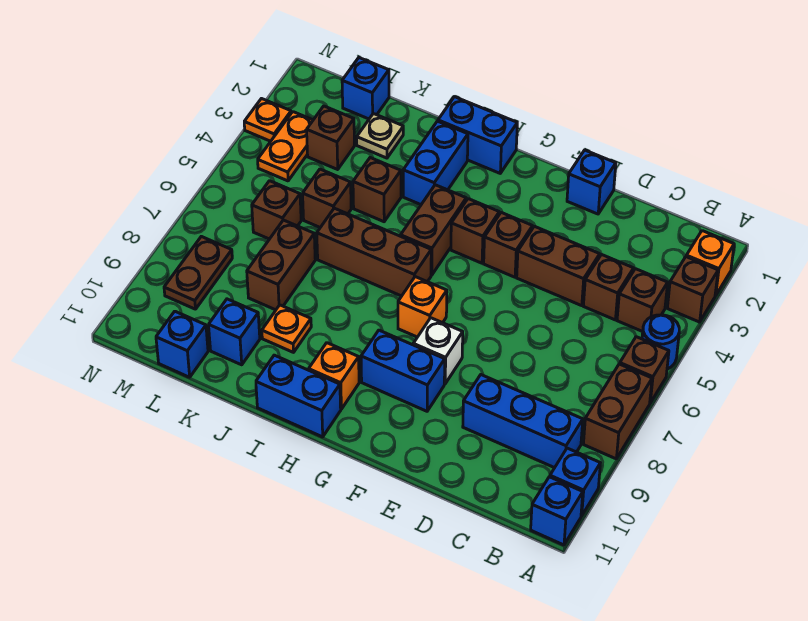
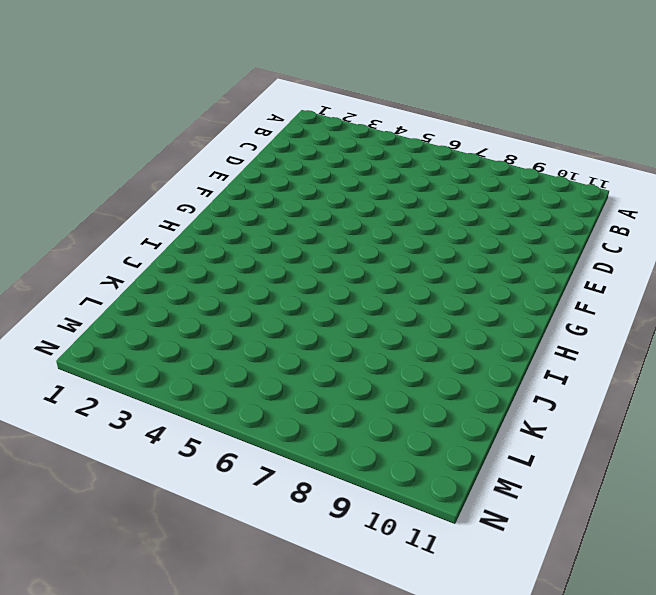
none -> orange 1x1 brick [686,231,734,296]
none -> brown 1x1 brick [667,257,718,322]
none -> blue 1x1 round brick [642,315,679,369]
none -> brown 1x1 brick [620,337,669,403]

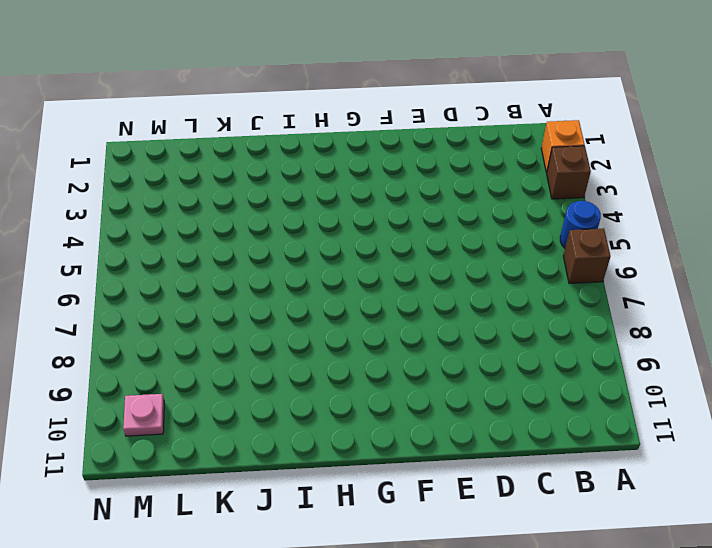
pink 1x1 plate [123,394,164,436] -> none
none -> brown 1x2 brick [584,364,652,459]
none -> blue 1x1 brick [550,448,600,516]
none -> blue 1x1 brick [531,477,583,545]
none -> brown 1x1 brick [617,269,668,332]

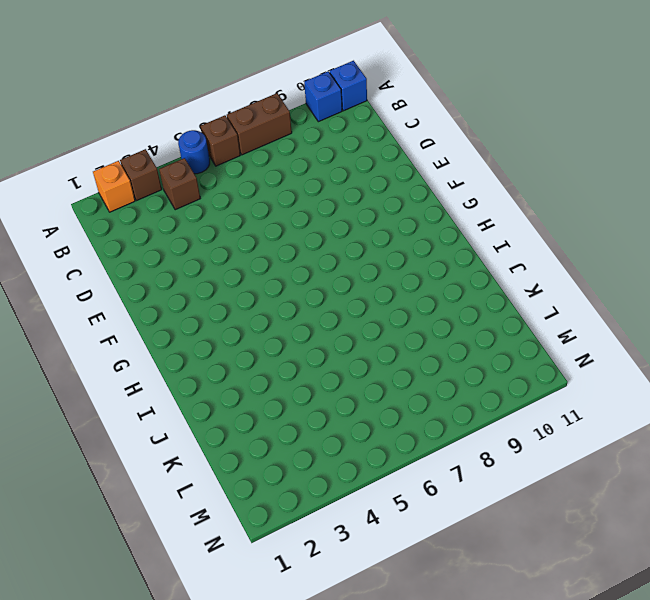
none -> blue 1x3 brick [463,375,583,468]
none -> brown 1x1 brick [583,254,634,320]
none -> brown 1x2 brick [517,226,600,306]
none -> blue 1x1 brick [567,150,616,214]

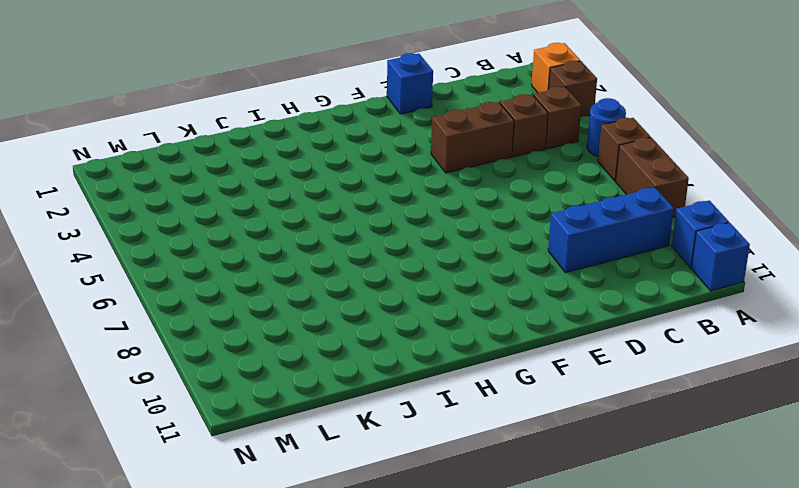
none -> brown 1x1 brick [484,213,533,277]
none -> white 1x1 brick [413,318,463,384]
none -> blue 1x2 brick [361,330,445,411]
none -> brown 1x1 brick [451,199,499,263]

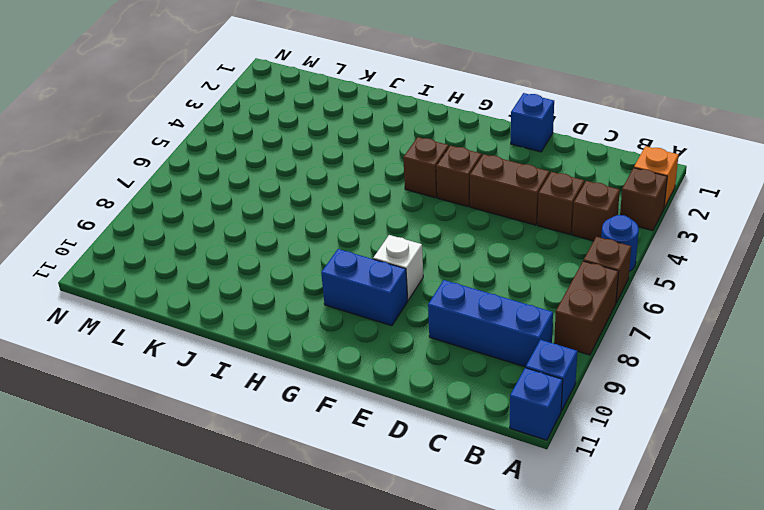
none -> orange 1x1 brick [398,277,447,337]
none -> blue 1x2 brick [438,97,517,173]
none -> brown 1x2 brick [401,185,466,275]
none -> brown 1x3 brick [317,208,431,296]

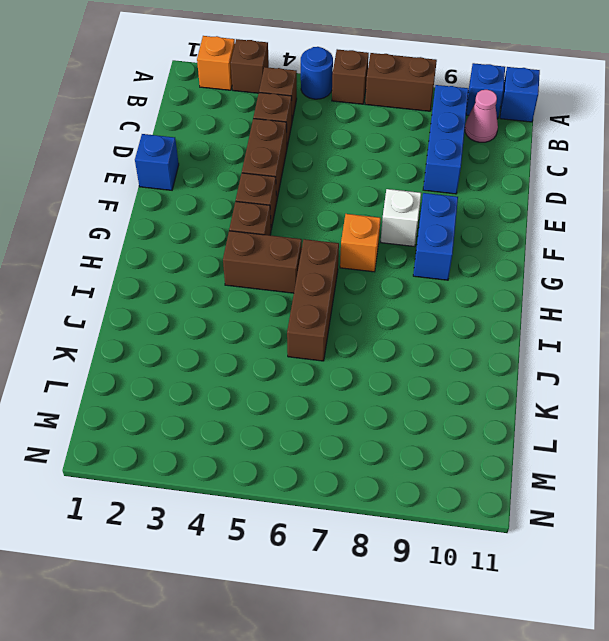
pink 1x1 cone [465,90,498,142] -> none
none -> blue 1x2 brick [438,97,517,173]
none -> orange 1x1 brick [309,343,359,409]
none -> blue 1x2 brick [256,355,341,437]
none -> blue 1x2 brick [403,121,468,205]

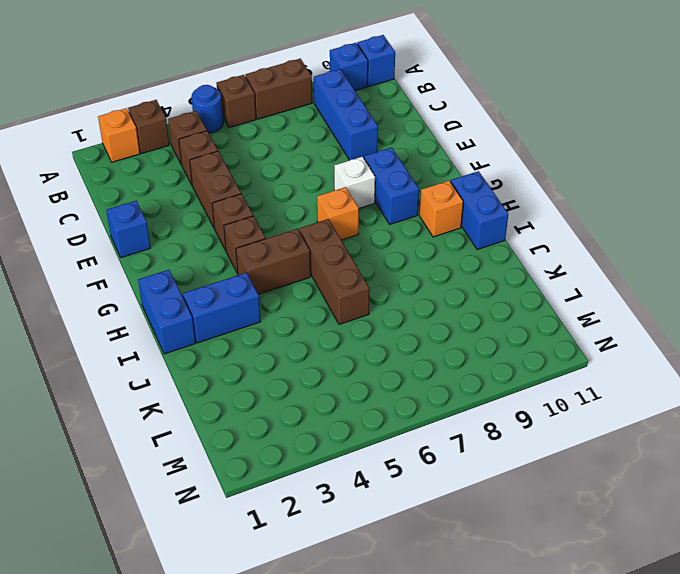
none -> brown 1x1 brick [353,158,401,222]
none -> orange 1x1 plate [262,305,311,352]
none -> tan 1x1 plate [357,114,403,158]
none -> brown 1x1 brick [303,169,351,227]

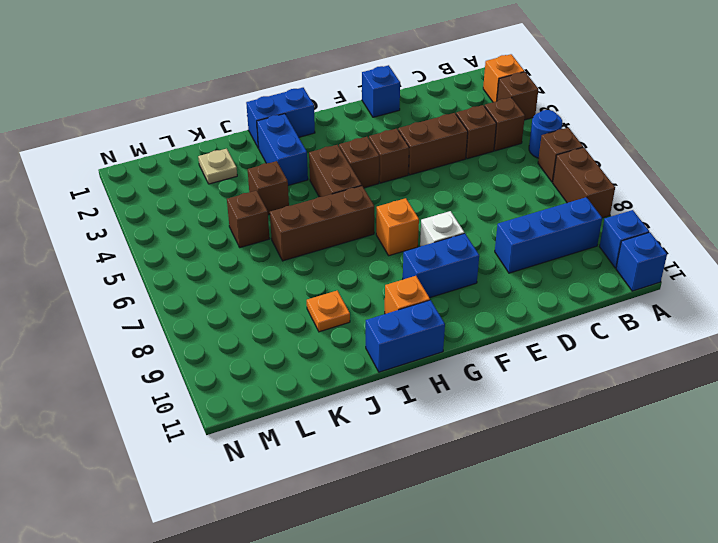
none -> brown 1x2 brick [247,220,315,310]
none -> blue 1x1 brick [209,299,260,365]
none -> blue 1x1 brick [342,58,389,119]
none -> brown 1x1 brick [307,106,354,169]

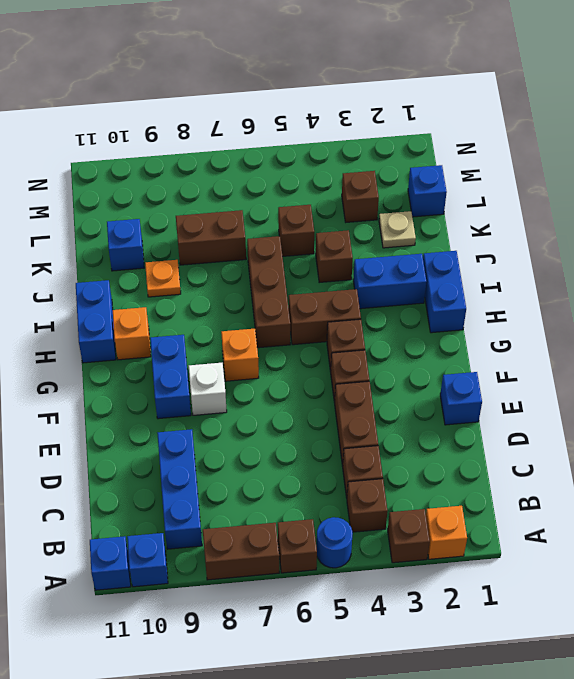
none -> brown 1x1 brick [252,181,301,239]
none -> blue 1x1 brick [156,311,208,377]
none -> orange 1x2 plate [258,112,313,181]
none -> brown 1x2 plate [164,236,232,309]

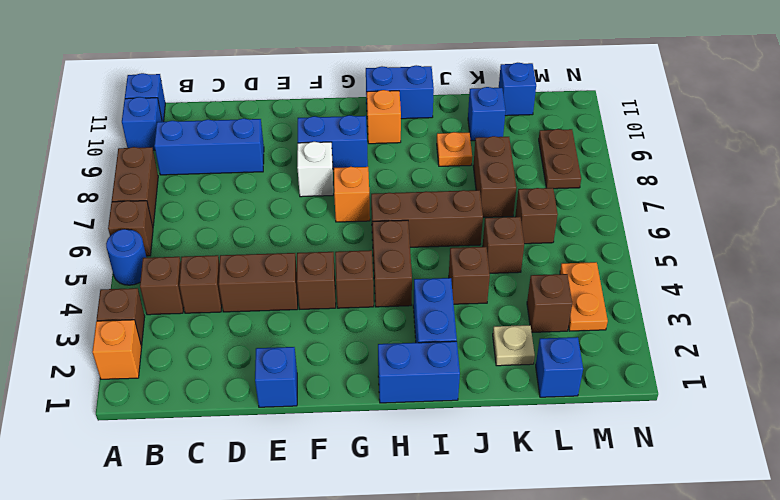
none -> orange 1x1 plate [244,99,291,141]

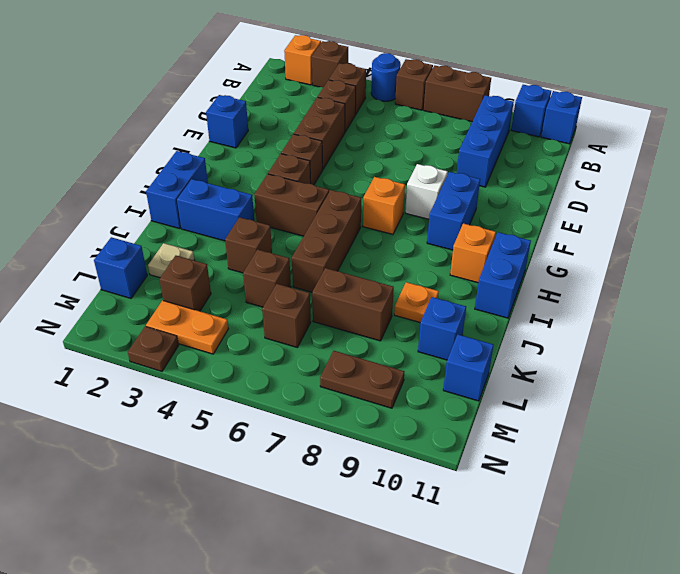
brown 1x1 plate [128,326,179,371] -> orange 1x1 plate [244,99,291,141]

